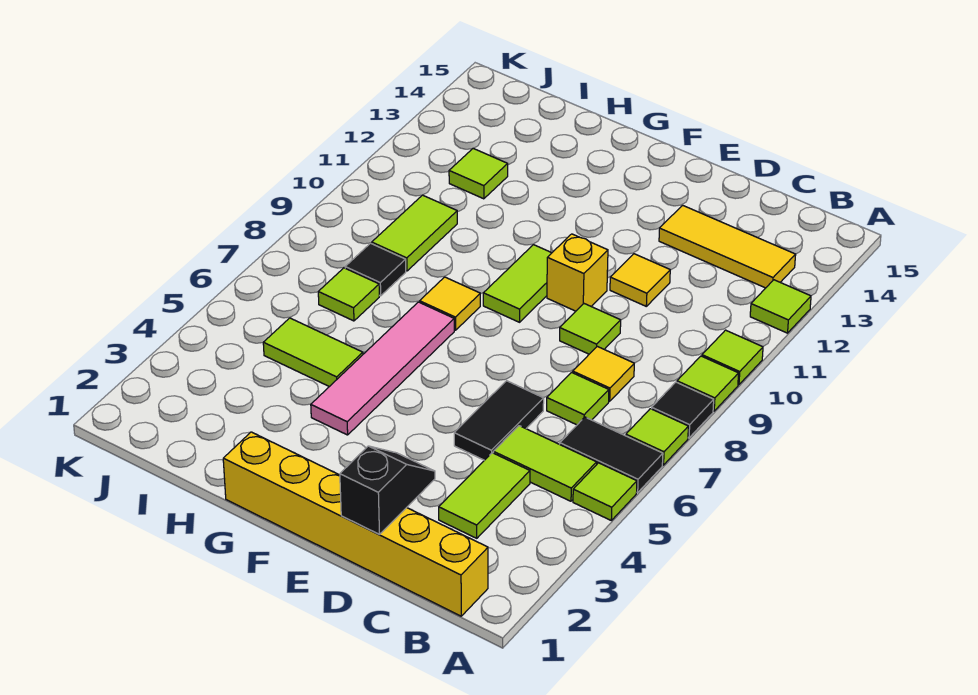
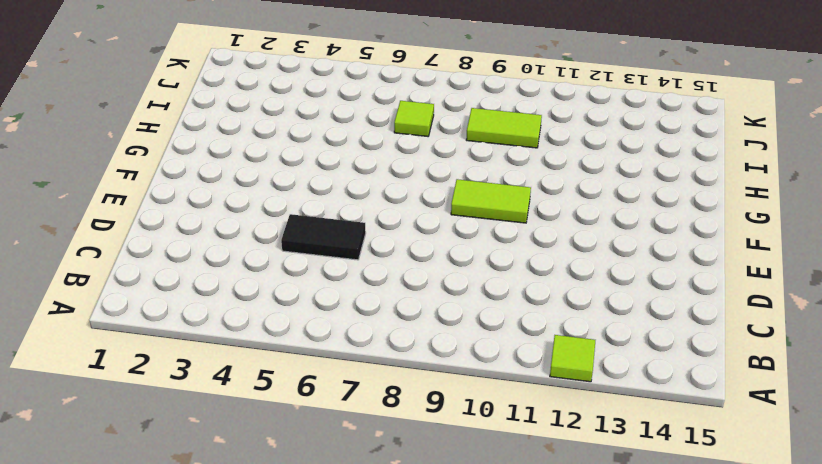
none -> lime 1x1 tile [573,463,637,520]
none -> black 1x2 tile [560,417,663,493]
none -> lime 1x1 tile [626,409,688,465]

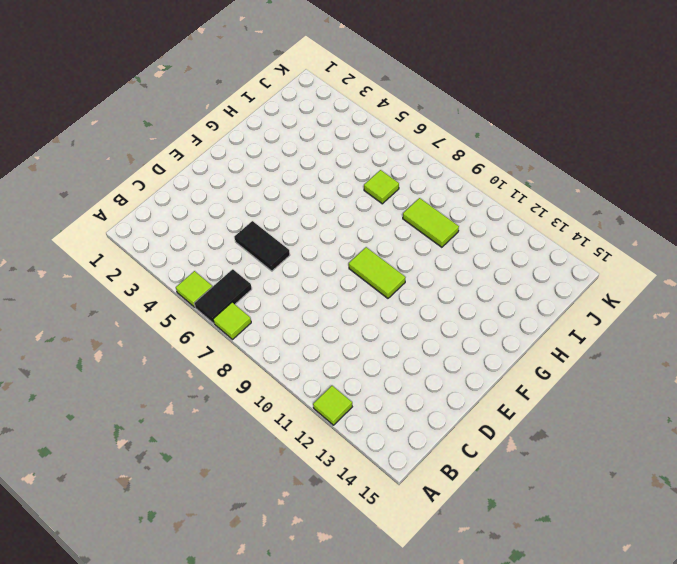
none -> black 1x1 tile [652,382,714,438]
none -> lime 1x1 tile [677,356,739,411]
none -> lime 1x1 tile [702,330,763,385]

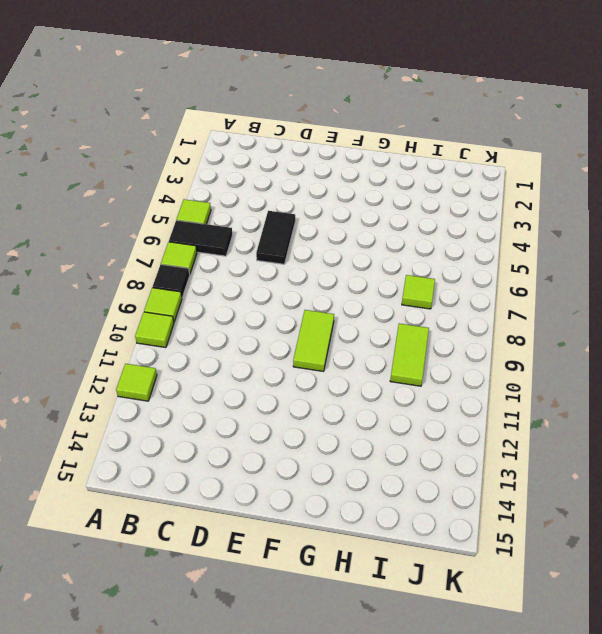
none -> yellow 1x6 brick [223,432,488,616]
none -> lime 1x2 tile [493,426,597,501]
none -> yellow 1x3 tile [659,205,796,288]

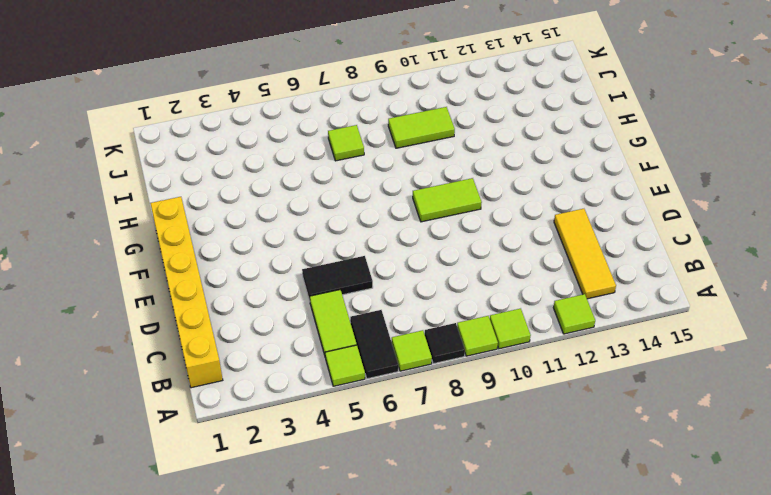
none -> lime 1x2 tile [439,453,530,538]
none -> lime 1x1 tile [547,372,609,425]
none -> yellow 1x1 tile [573,346,634,401]

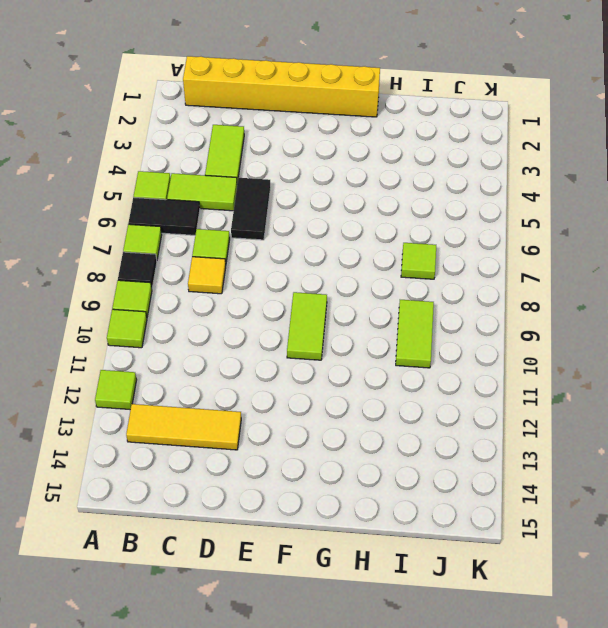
none -> lime 1x1 tile [560,304,621,354]
none -> yellow 1x1 tile [610,254,670,306]
none -> yellow 1x1 brick [547,234,608,311]

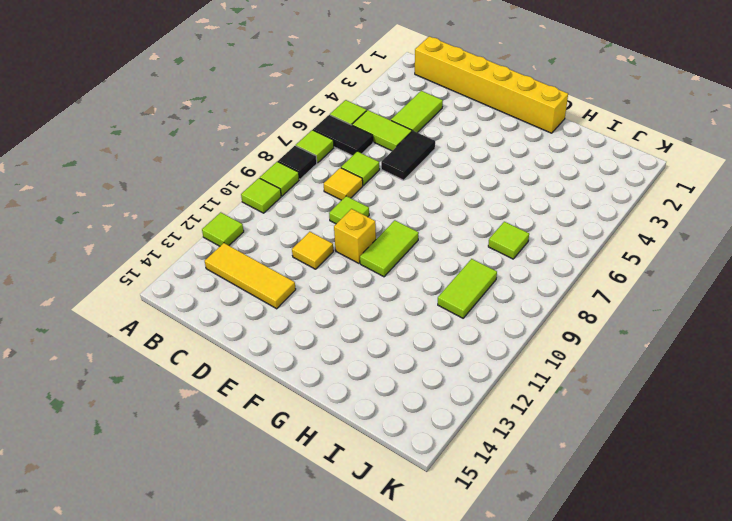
none -> pink 1x4 tile [311,302,454,435]
none -> yellow 1x1 tile [420,277,480,330]
none -> lime 1x2 tile [263,318,363,387]

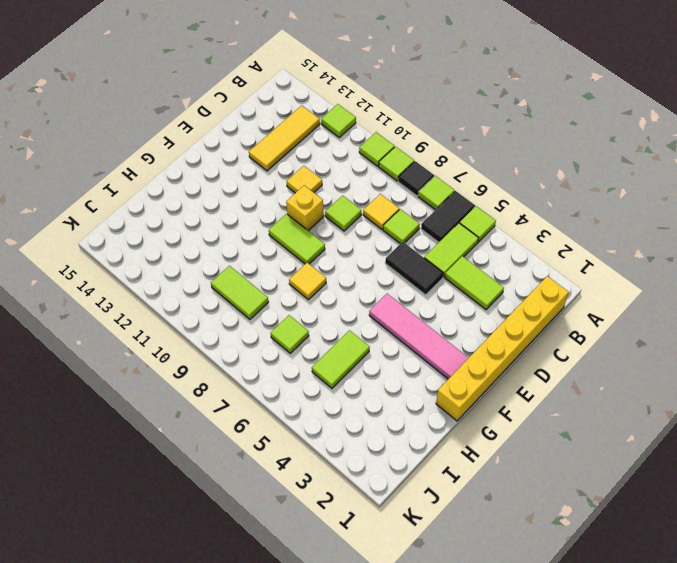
pink 1x4 tile [369,294,468,379] -> pink 1x4 tile moved to [311,302,454,435]
none -> black 1x1 tile [345,243,406,296]
none -> lime 1x1 tile [449,148,508,199]
none -> black 1x2 slope [340,446,435,534]

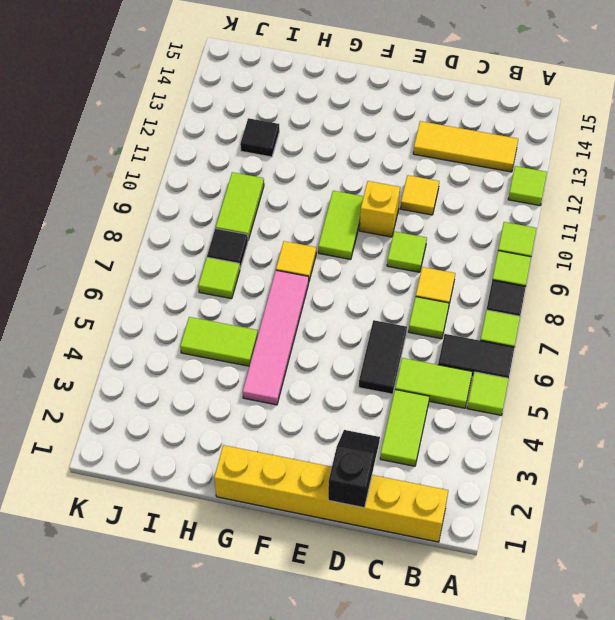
black 1x1 tile [240,118,279,157] -> lime 1x1 tile [449,148,508,199]

